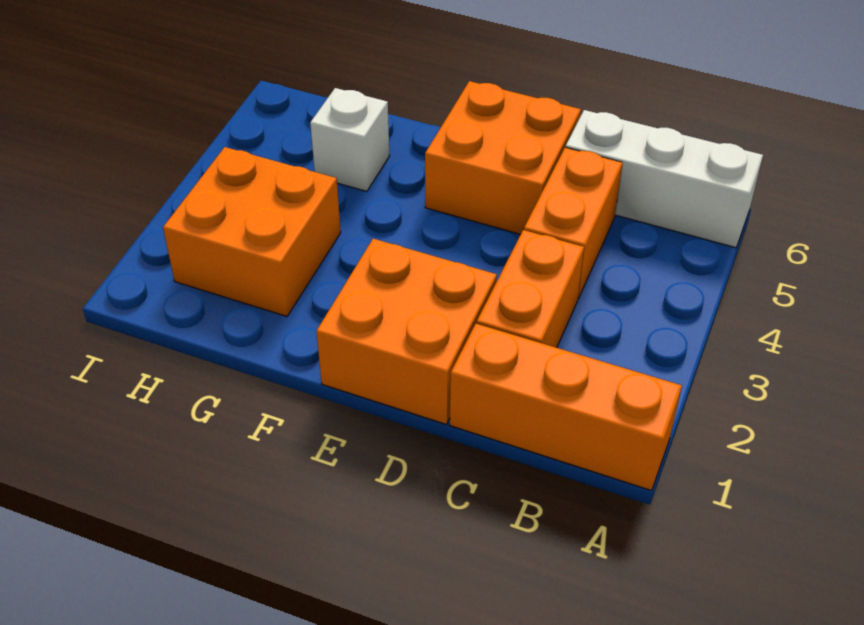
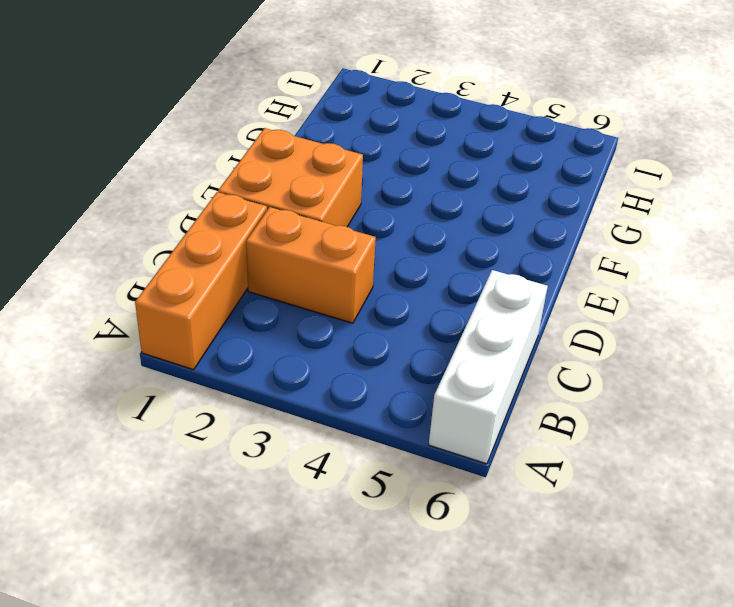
none -> orange 1x2 brick [524,148,623,299]
none -> orange 2x2 brick [425,81,581,234]

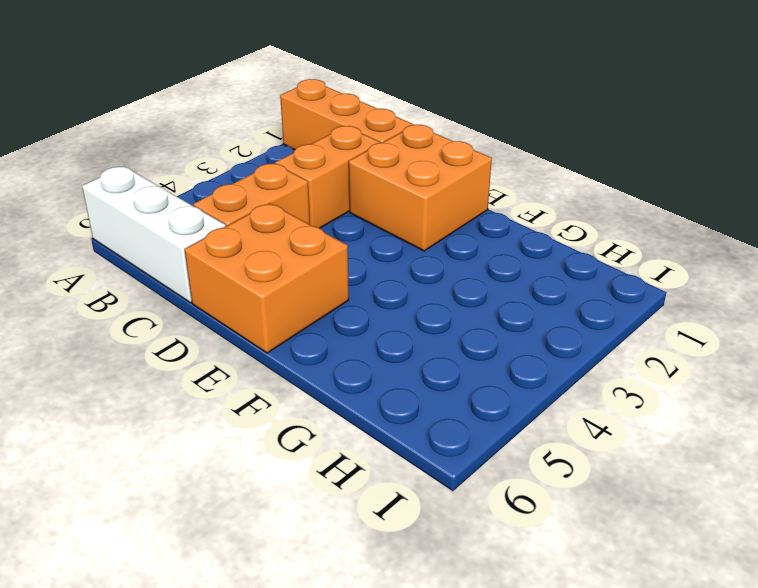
none -> orange 2x2 brick [163,147,341,316]
none -> white 1x1 brick [310,88,389,191]

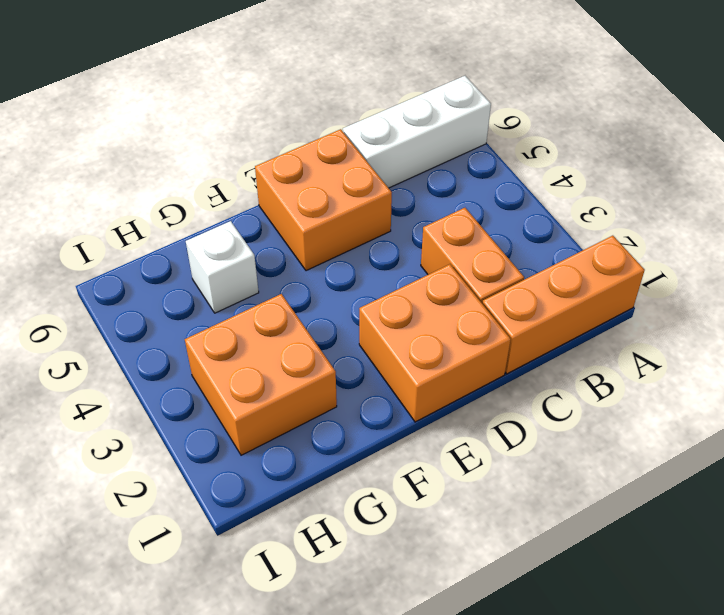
none -> orange 1x2 brick [524,148,623,299]

